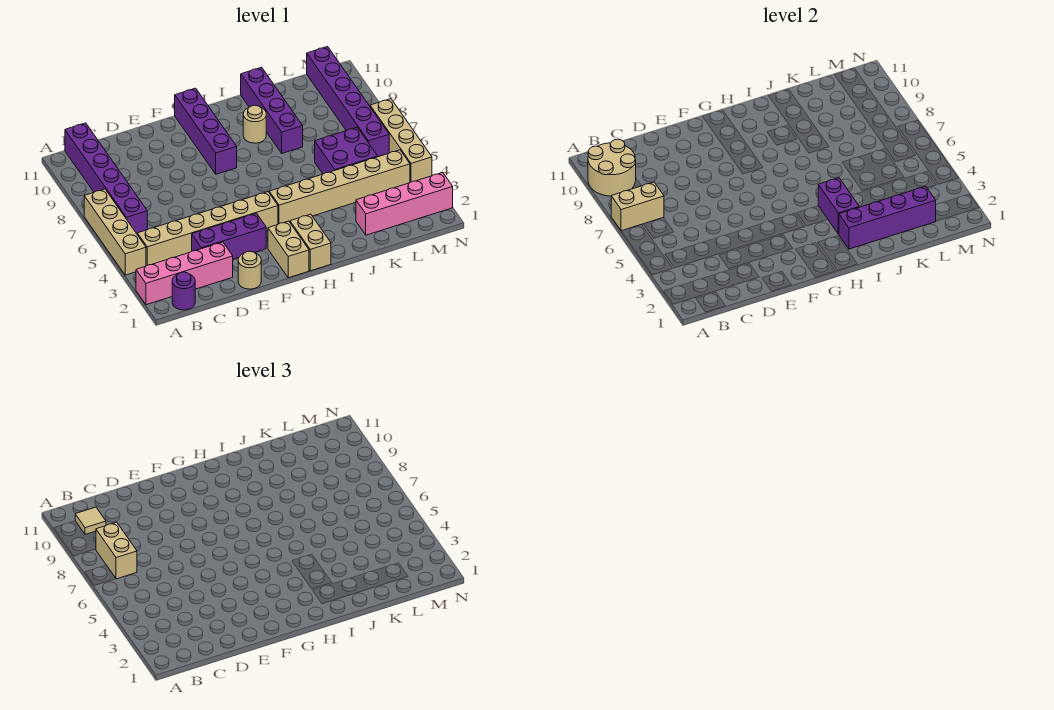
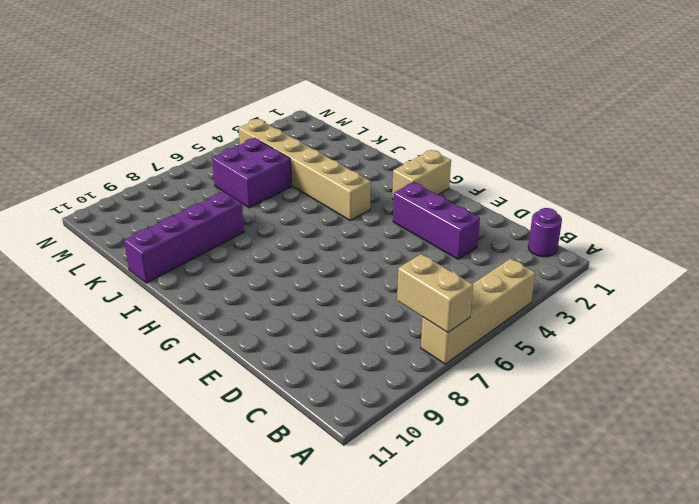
none -> pink 1x4 brick [136,242,233,305]
none -> tan 1x6 brick [137,192,278,266]
none -> purple 1x6 brick [65,123,147,234]

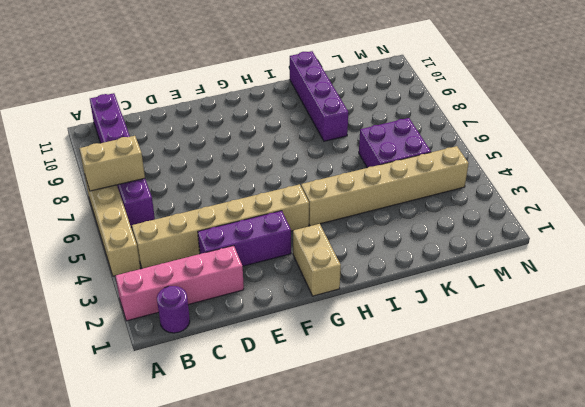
none -> tan 1x1 round brick [238,251,261,289]
none -> purple 1x4 brick [175,88,237,174]
none -> tan 1x2 brick [290,214,331,271]

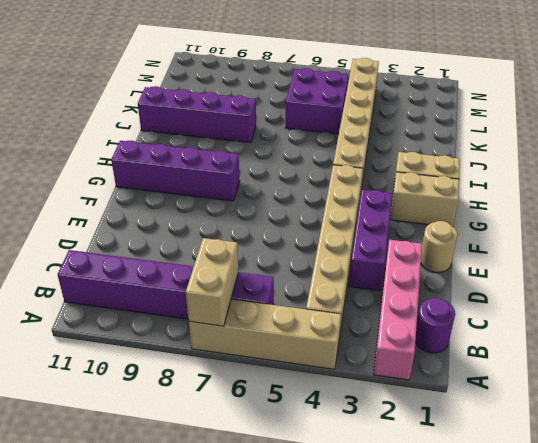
none -> tan 1x1 round brick [243,105,266,143]
none -> pink 1x4 brick [356,173,453,235]
none -> purple 1x6 brick [307,47,389,157]

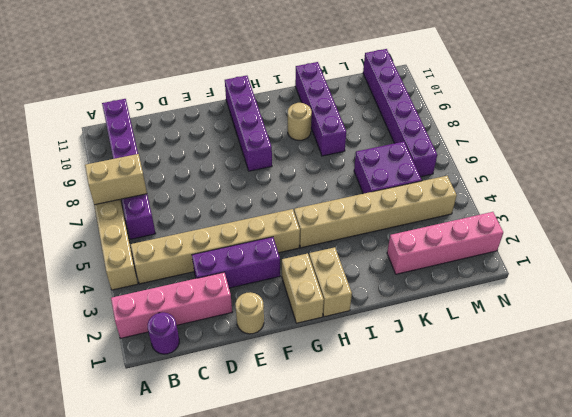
none -> tan 1x4 brick [370,99,432,182]
none -> tan 2x2 round brick [588,139,636,196]
none -> purple 1x4 brick [839,186,936,249]

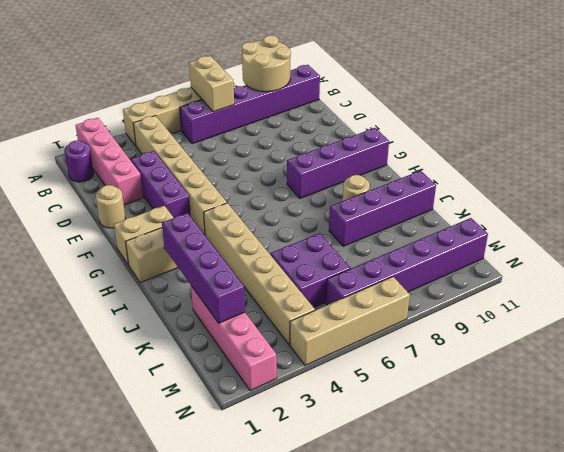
none -> purple 1x2 brick [818,178,859,234]
none -> tan 1x2 brick [96,522,137,579]
none -> tan 1x1 tile [75,507,106,534]

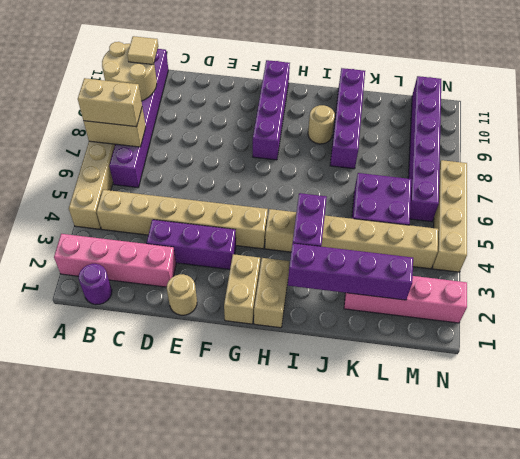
tan 1x2 brick [78,78,142,127] -> tan 1x2 brick turned to [96,522,137,579]

